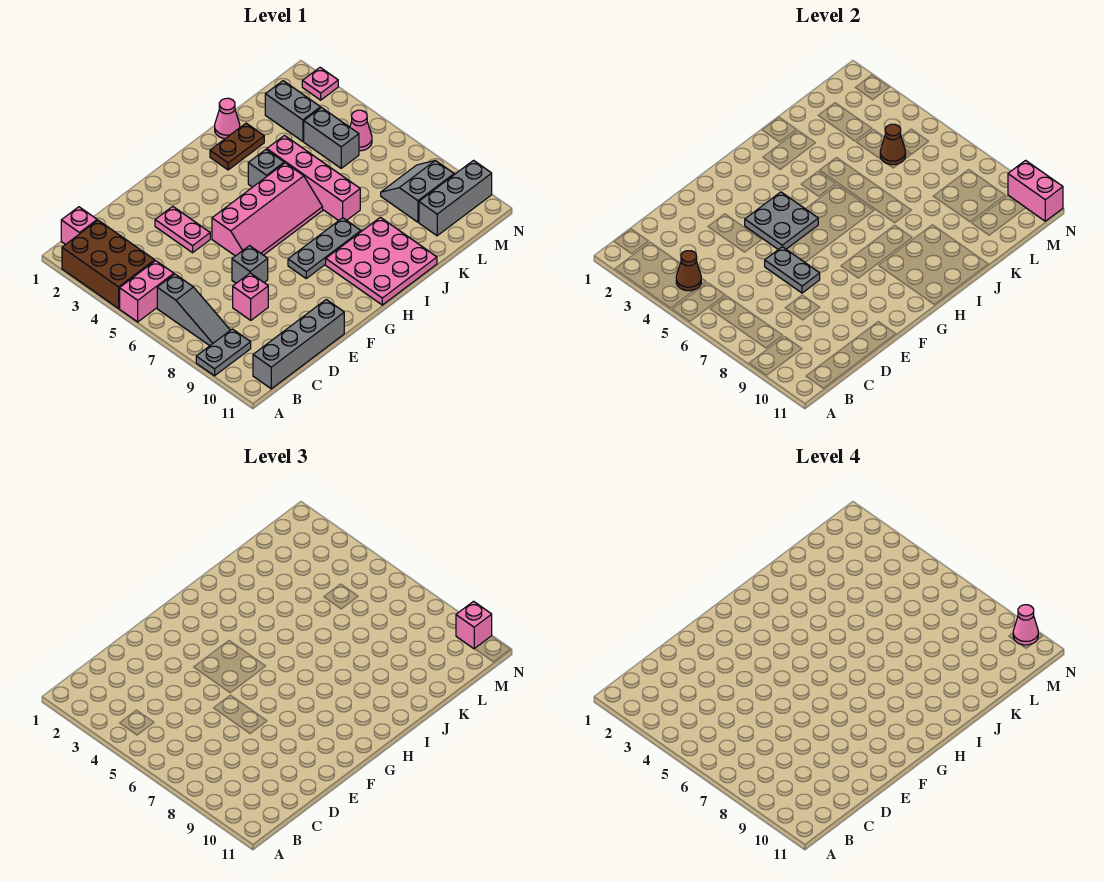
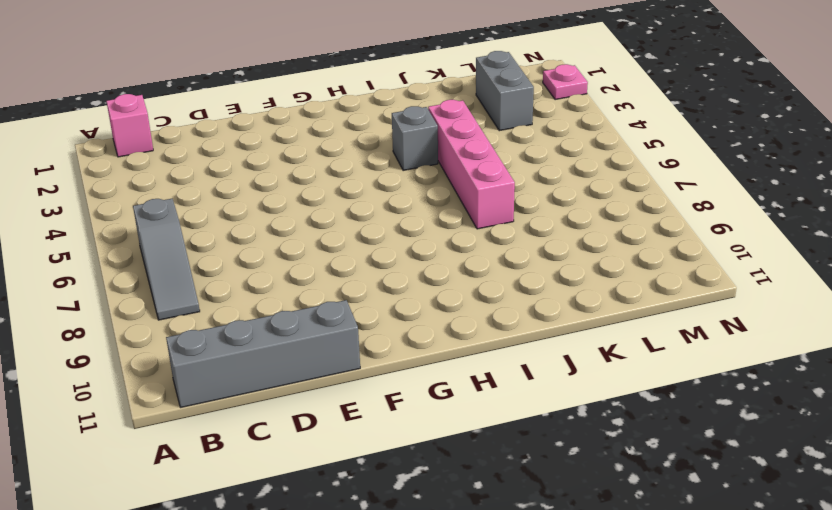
none -> brown 2x3 brick [62,220,155,308]
none -> pink 1x2 brick [120,261,174,322]
none -> grey 1x2 plate [196,329,251,376]

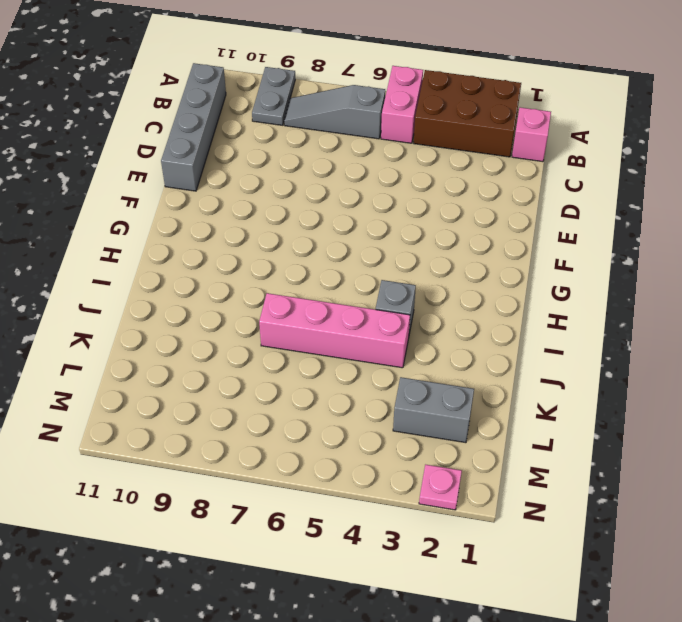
none -> pink 1x1 brick [233,273,268,320]
none -> pink 1x2 plate [155,206,210,253]
none -> grey 1x1 brick [232,246,268,283]

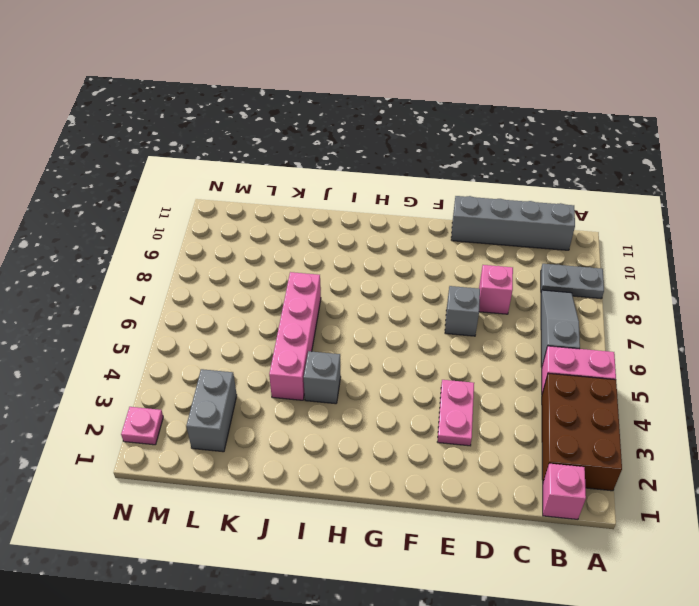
none -> pink 2x4 slope [212,163,323,256]
none -> grey 1x3 plate [288,218,361,278]
none -> pink 3x3 plate [326,217,437,305]

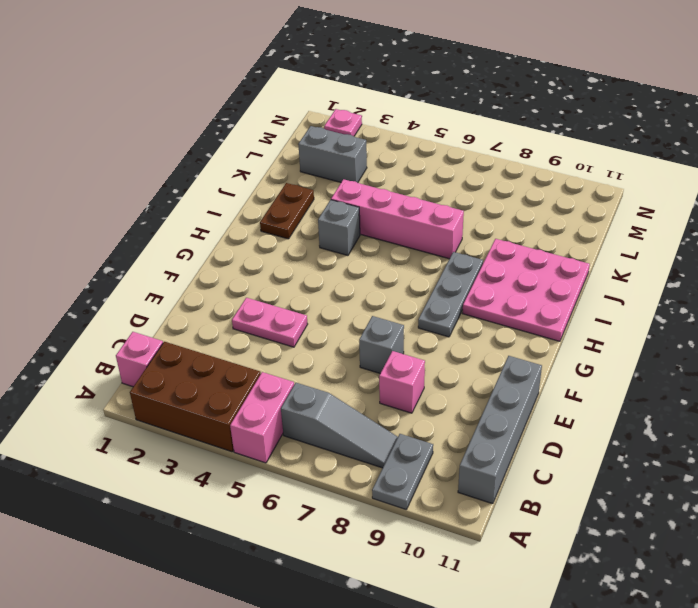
none -> pink 2x4 slope [212,163,323,256]
none -> pink 1x1 cone [215,98,240,139]
none -> grey 1x2 brick [304,108,359,168]

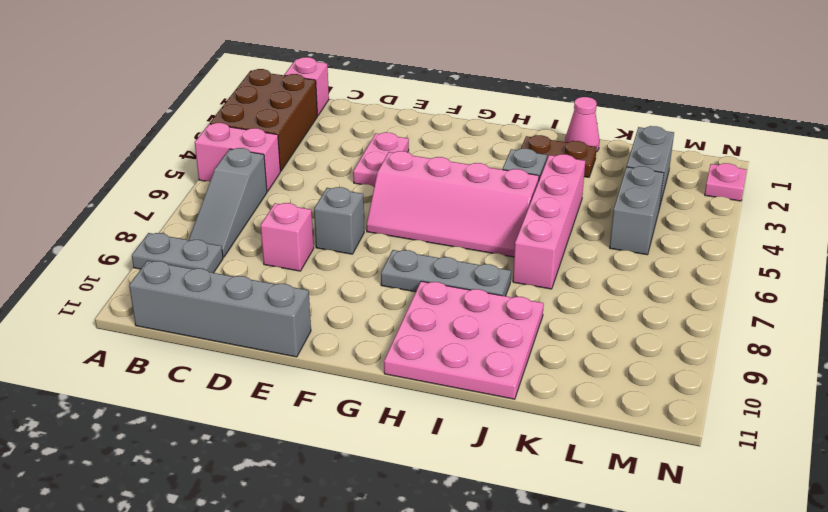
none -> grey 2x2 slope [381,161,454,222]
none -> grey 1x3 brick [419,160,492,236]
none -> pink 1x1 cone [350,110,372,151]

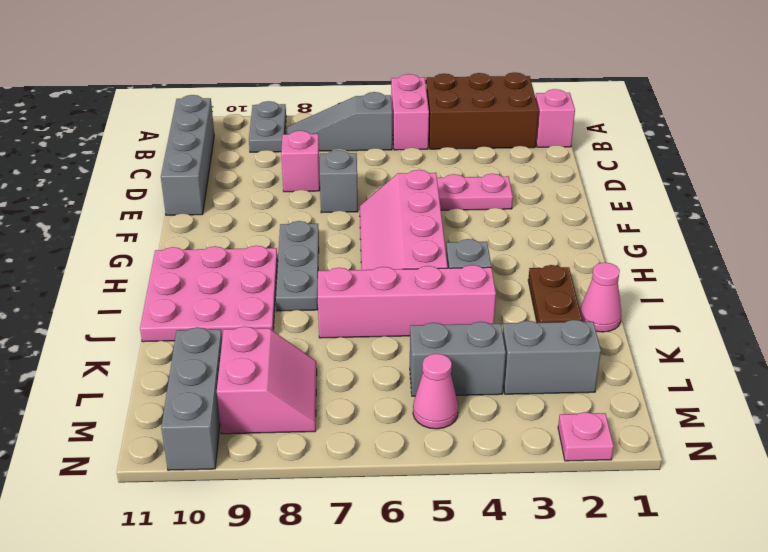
pink 2x2 slope [217,326,317,434] -> grey 2x2 slope [381,161,454,222]
none -> brown 1x1 cone [676,251,701,291]
none -> grey 1x2 plate [765,247,820,293]
none -> grey 2x2 plate [745,192,818,250]

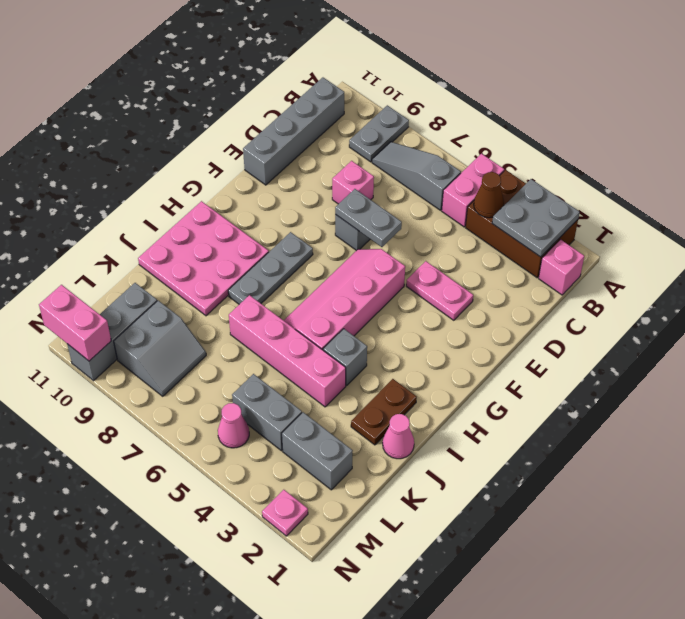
grey 2x2 plate [492,179,580,257] -> grey 2x2 plate moved to [745,192,818,250]
none -> brown 1x1 cone [880,124,906,165]
none -> pink 1x1 brick [456,601,492,649]
none -> pink 1x1 cone [1013,605,1038,645]

